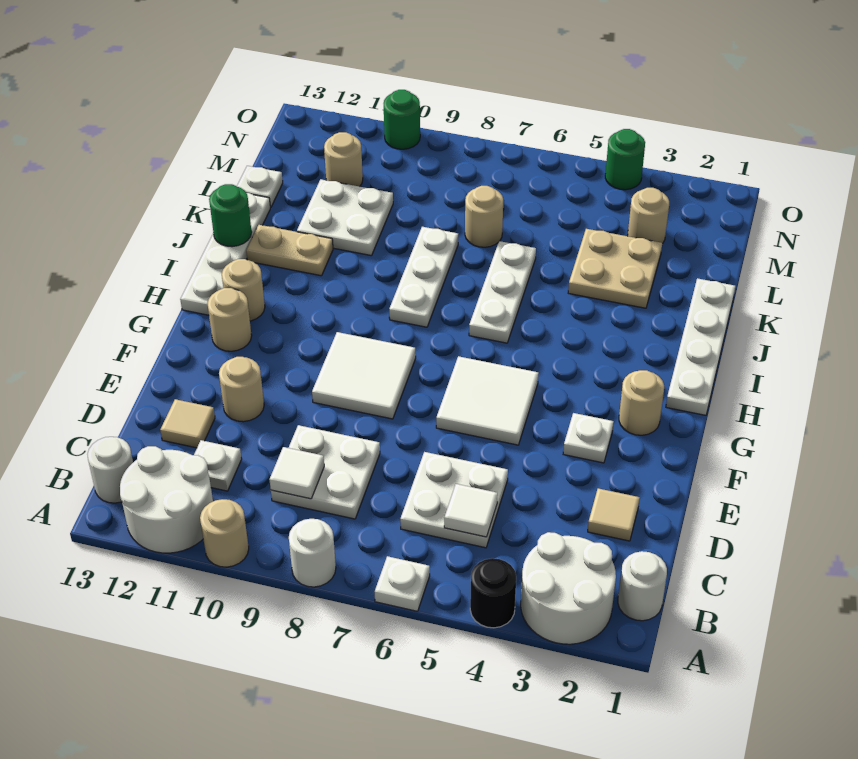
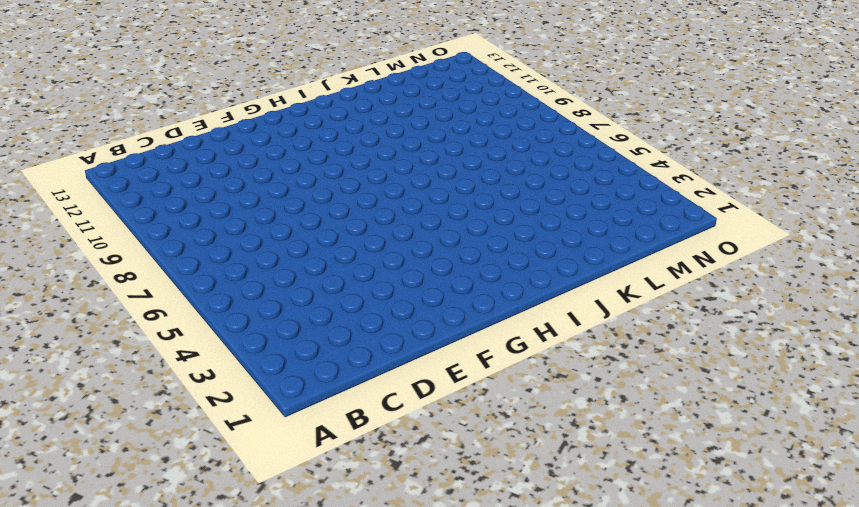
none -> white 2x2 round brick [521,532,616,644]
none -> black 1x1 round brick [470,558,516,628]
none -> white 1x1 plate [375,556,430,611]
none -> white 1x1 round brick [289,519,336,587]

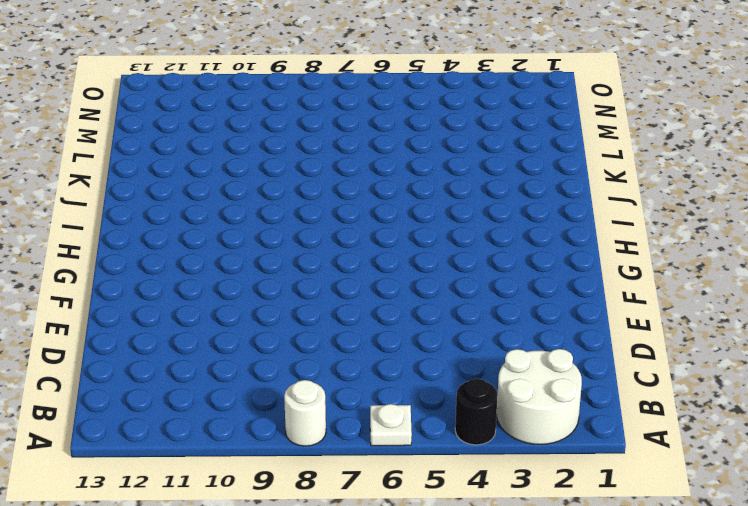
none -> tan 1x1 round brick [200,499,249,567]
none -> white 2x2 round brick [120,446,213,553]
none -> white 1x1 round brick [618,551,667,621]
none -> white 1x1 round brick [87,437,133,503]

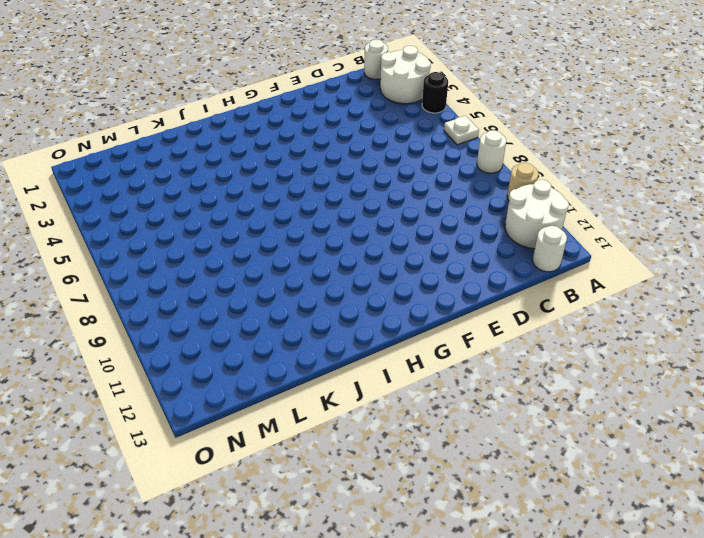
none -> white 2x2 plate [400,452,508,548]
none -> white 2x2 plate [271,425,380,519]
none -> white 1x1 plate [194,440,242,491]
none -> tan 1x1 tile [588,488,640,541]

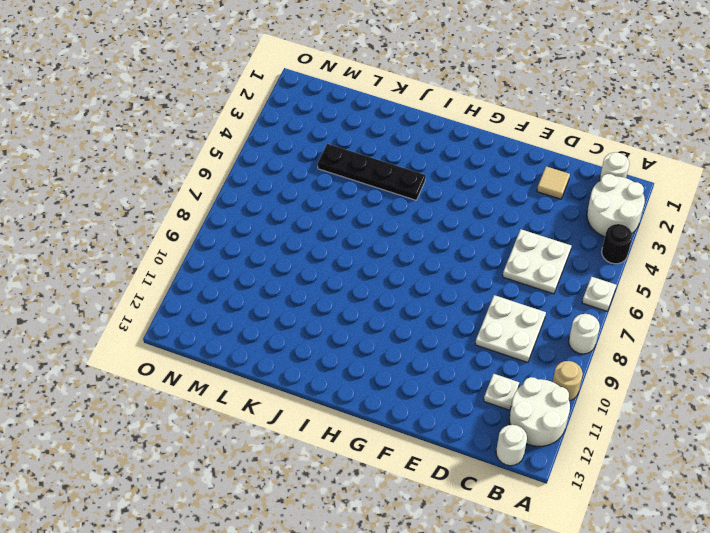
black 1x4 plate [318,144,426,200] -> tan 2x2 plate [568,229,662,308]
none -> tan 1x1 tile [160,399,215,448]
none -> tan 1x1 round brick [219,357,264,422]
none -> white 1x1 plate [563,413,614,463]
none -> white 2x2 tile [436,356,538,445]

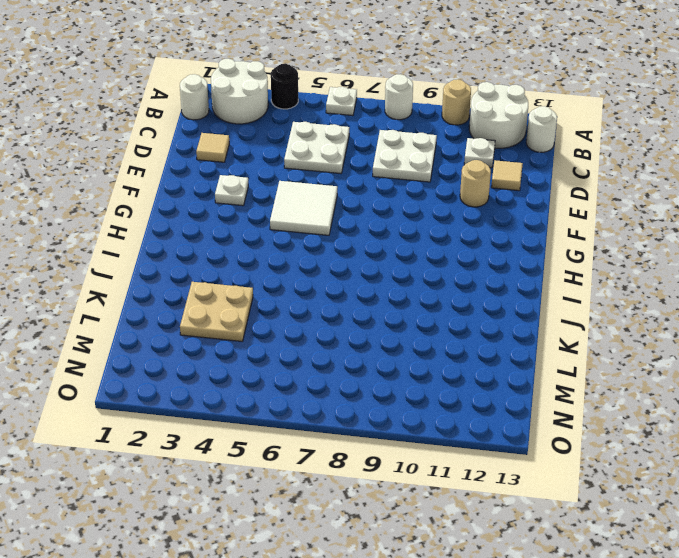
none -> white 2x2 tile [312,332,416,419]
none -> tan 1x1 round brick [619,370,664,435]
none -> tan 1x1 round brick [207,288,252,351]
none -> white 1x4 plate [666,278,735,415]

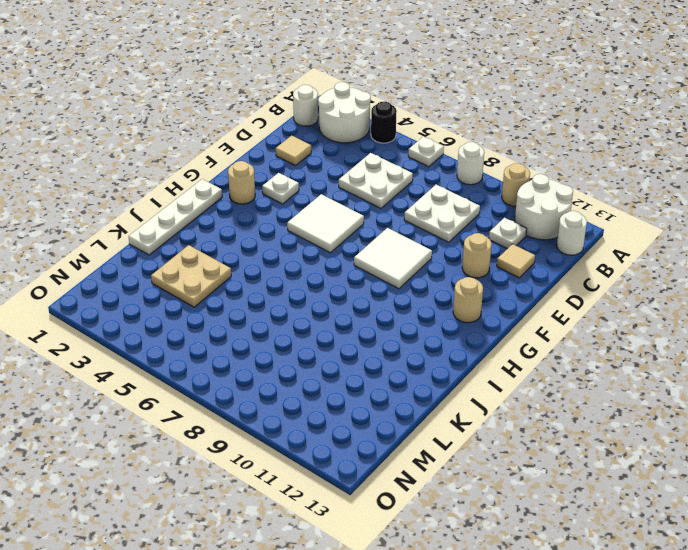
none -> tan 1x1 round brick [222,259,265,321]
none -> white 1x4 plate [180,193,270,315]
none -> white 1x3 plate [469,241,536,343]
none -> white 1x3 plate [389,227,458,327]

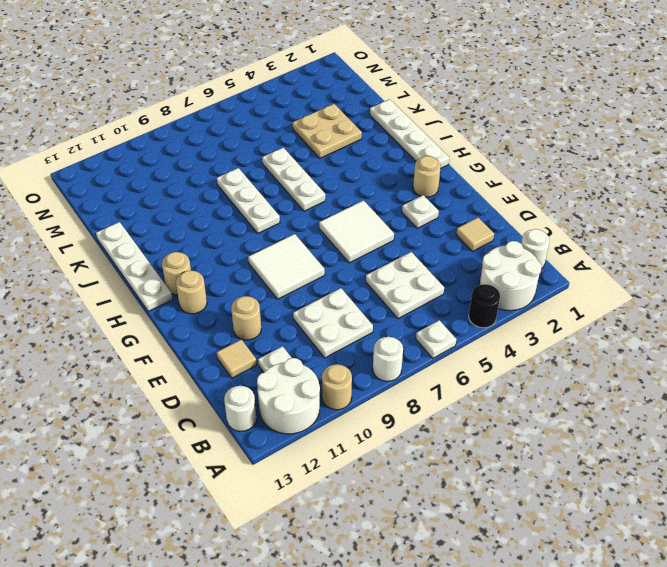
none -> tan 1x2 plate [246,225,333,276]
none -> white 2x2 plate [297,179,393,256]
none -> tan 1x1 round brick [465,186,503,247]
none -> white 1x1 plate [237,166,283,207]

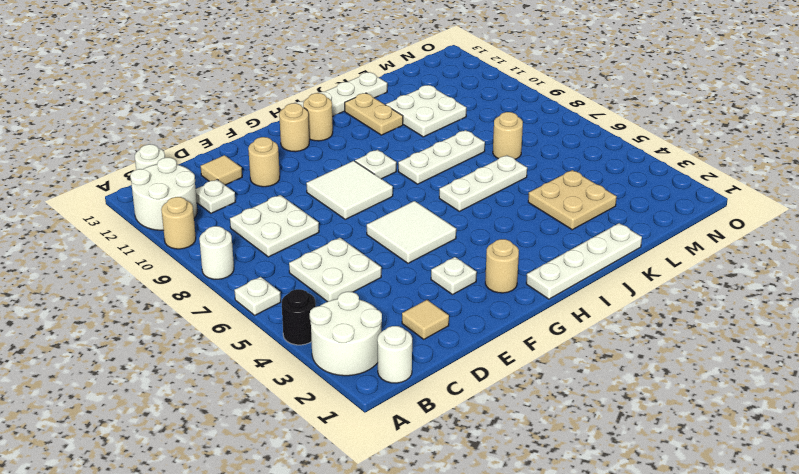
white 1x1 plate [355,150,396,179] -> white 1x1 plate moved to [237,166,283,207]
none -> tan 1x1 round brick [628,188,669,244]
none -> tan 1x1 round brick [324,132,363,187]
none -> green 1x1 round brick [605,129,645,190]
none -> green 1x1 round brick [384,90,420,149]

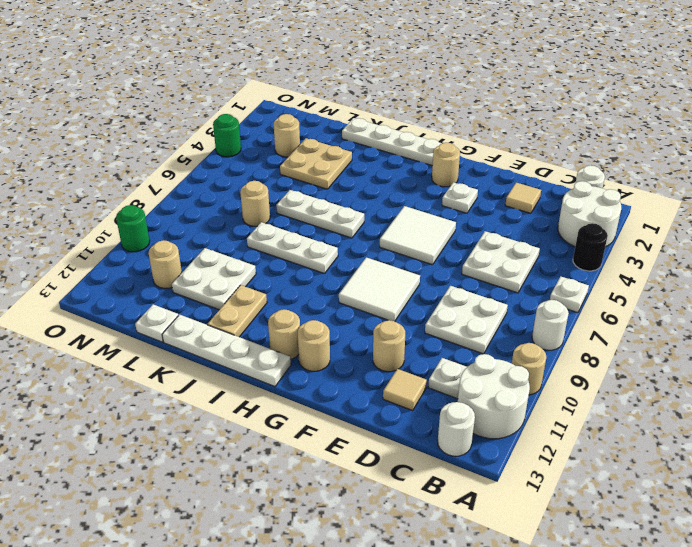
none -> white 1x1 tile [444,484,498,537]
none -> white 1x1 tile [269,447,324,499]
none -> green 1x1 round brick [209,184,252,247]

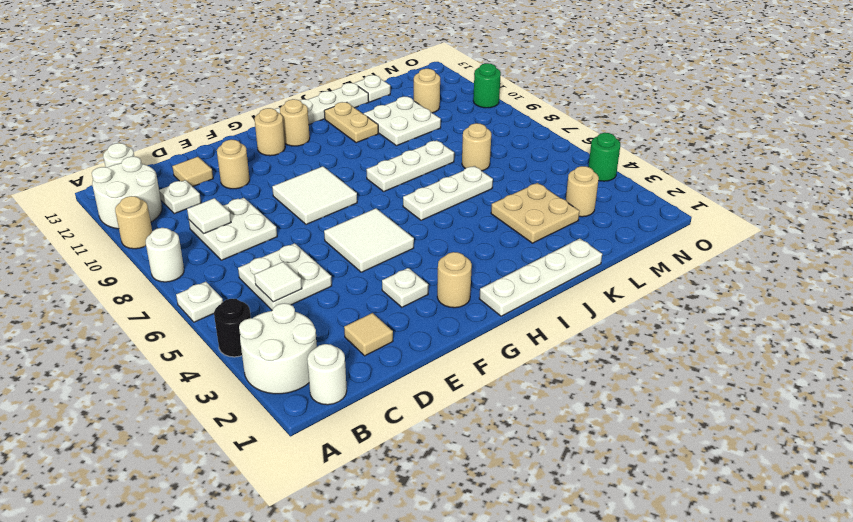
none -> green 1x1 round brick [209,184,252,247]

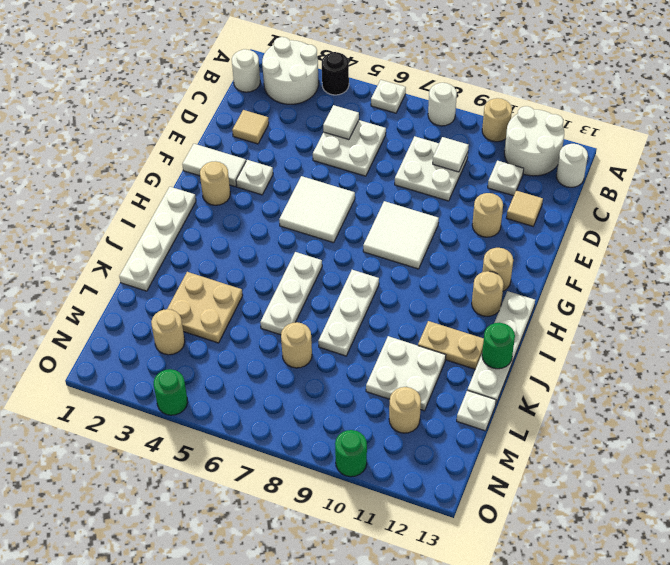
white 1x2 tile [182,144,246,186] -> none

